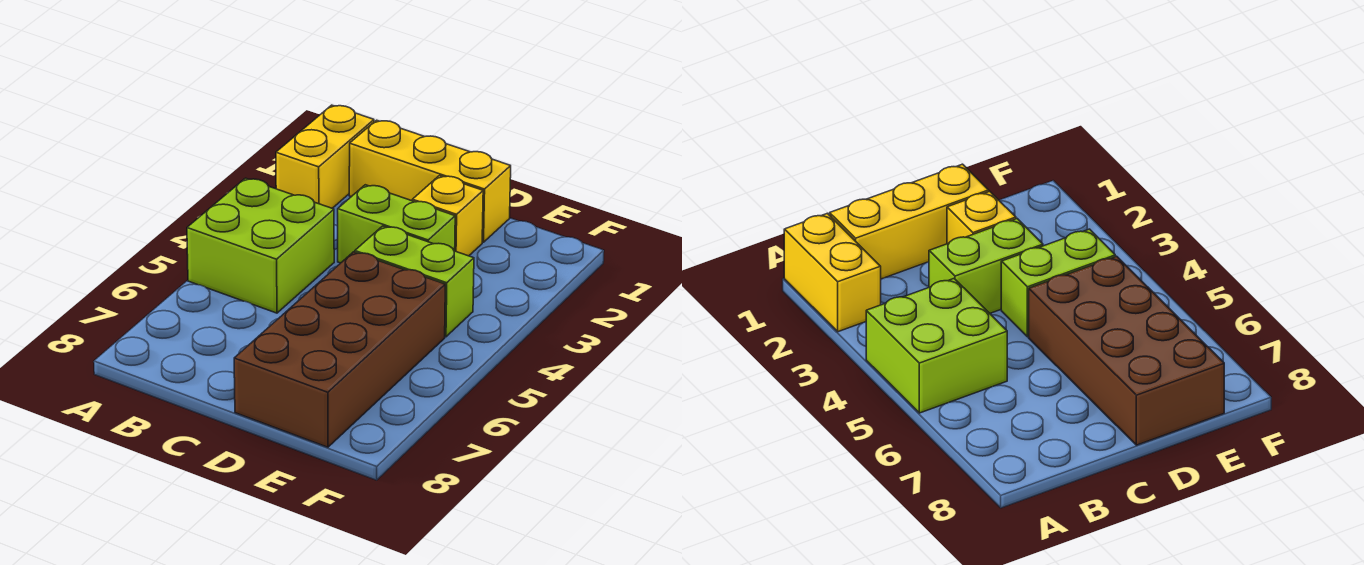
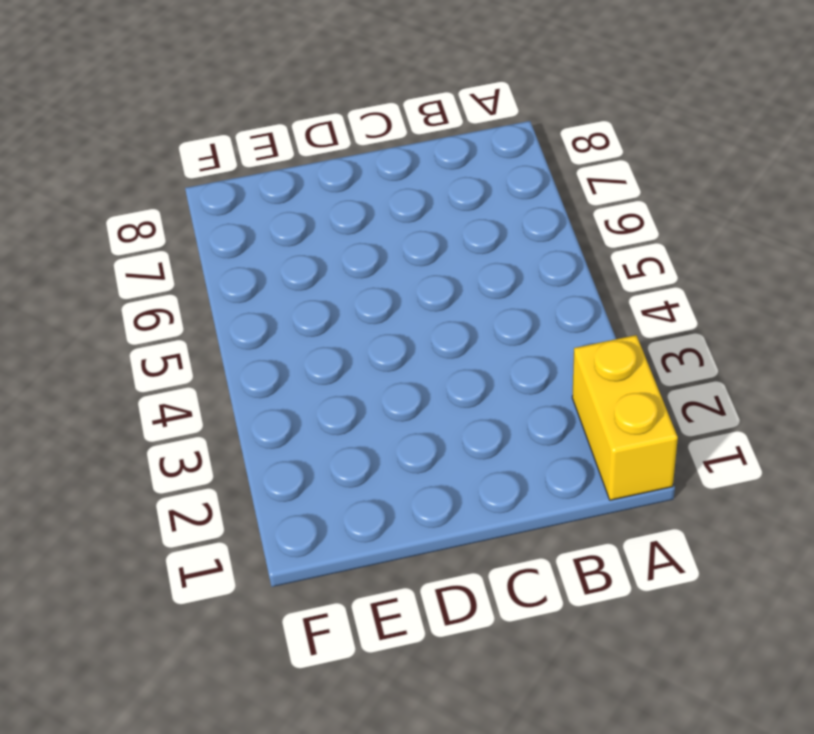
none -> lime 2x2 brick [187,178,334,313]
none -> yellow 1x3 brick [349,120,511,242]

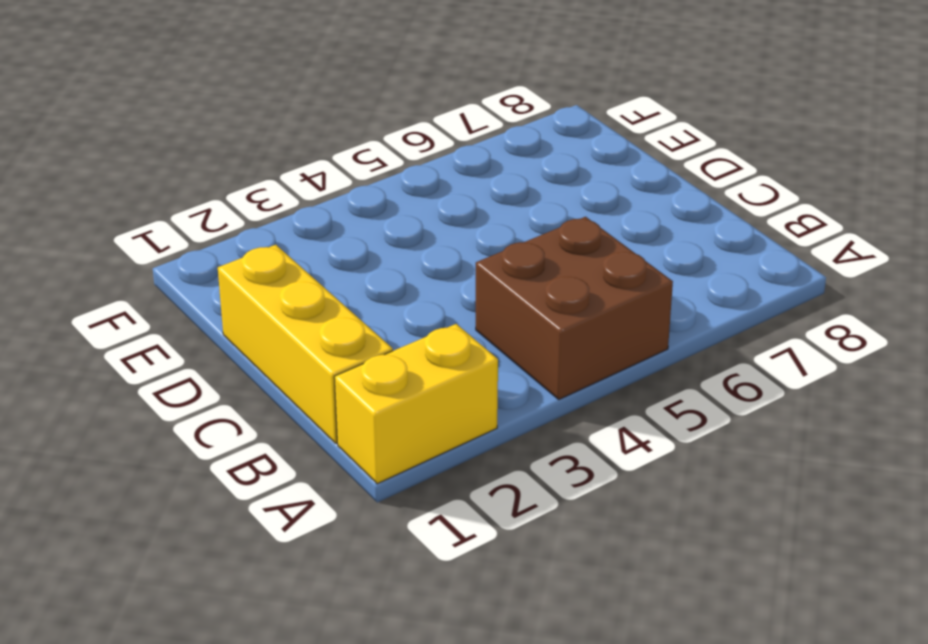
brown 2x2 brick [476,217,673,399] -> lime 2x2 brick [187,178,334,313]
none -> lime 1x2 brick [338,185,455,263]
none -> yellow 1x1 brick [412,176,483,256]

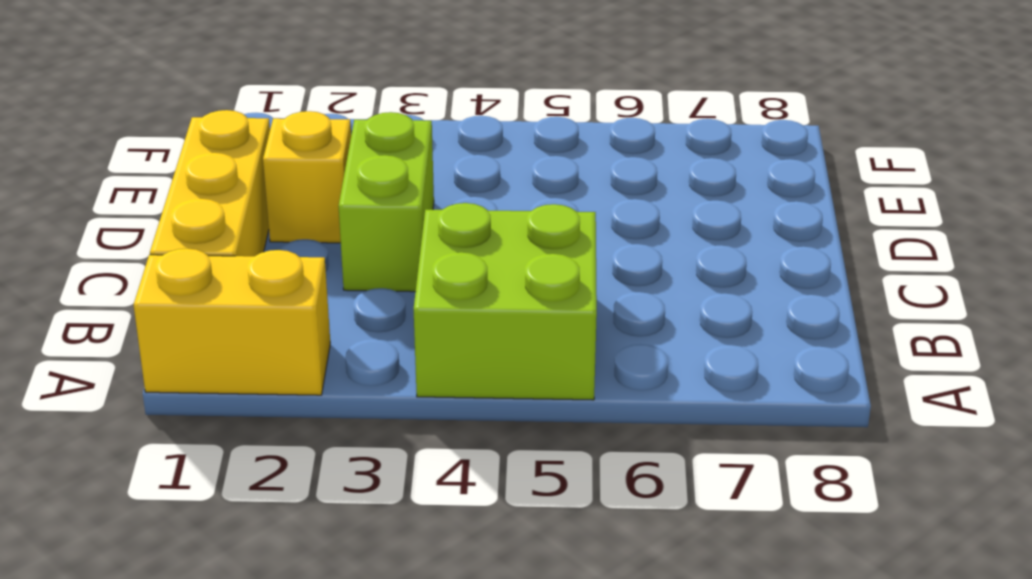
none -> lime 1x2 brick [355,226,474,337]
none -> brown 2x4 brick [234,252,445,447]

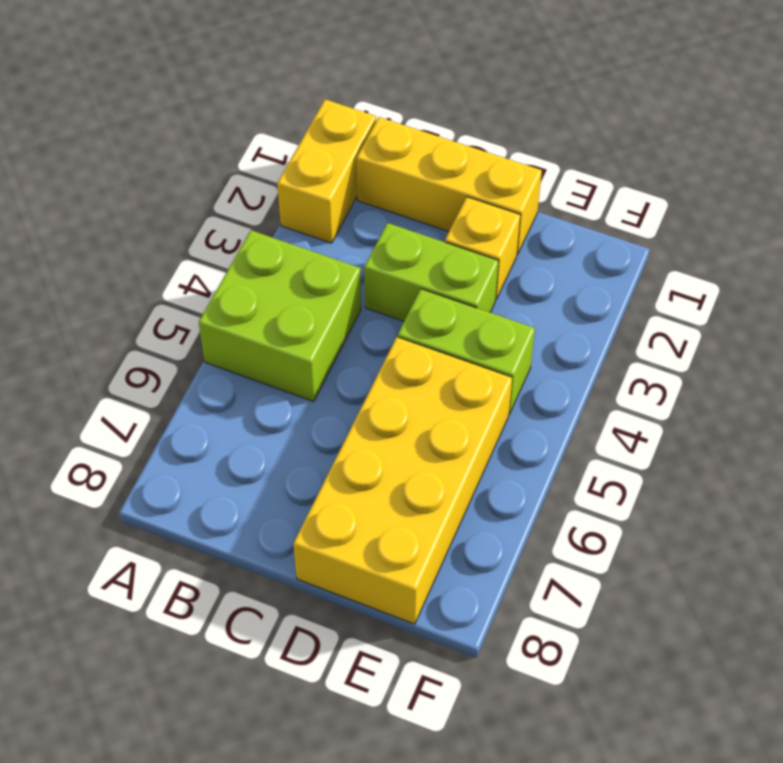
yellow 2x4 brick [293,337,512,624] -> brown 2x4 brick [234,252,445,447]

